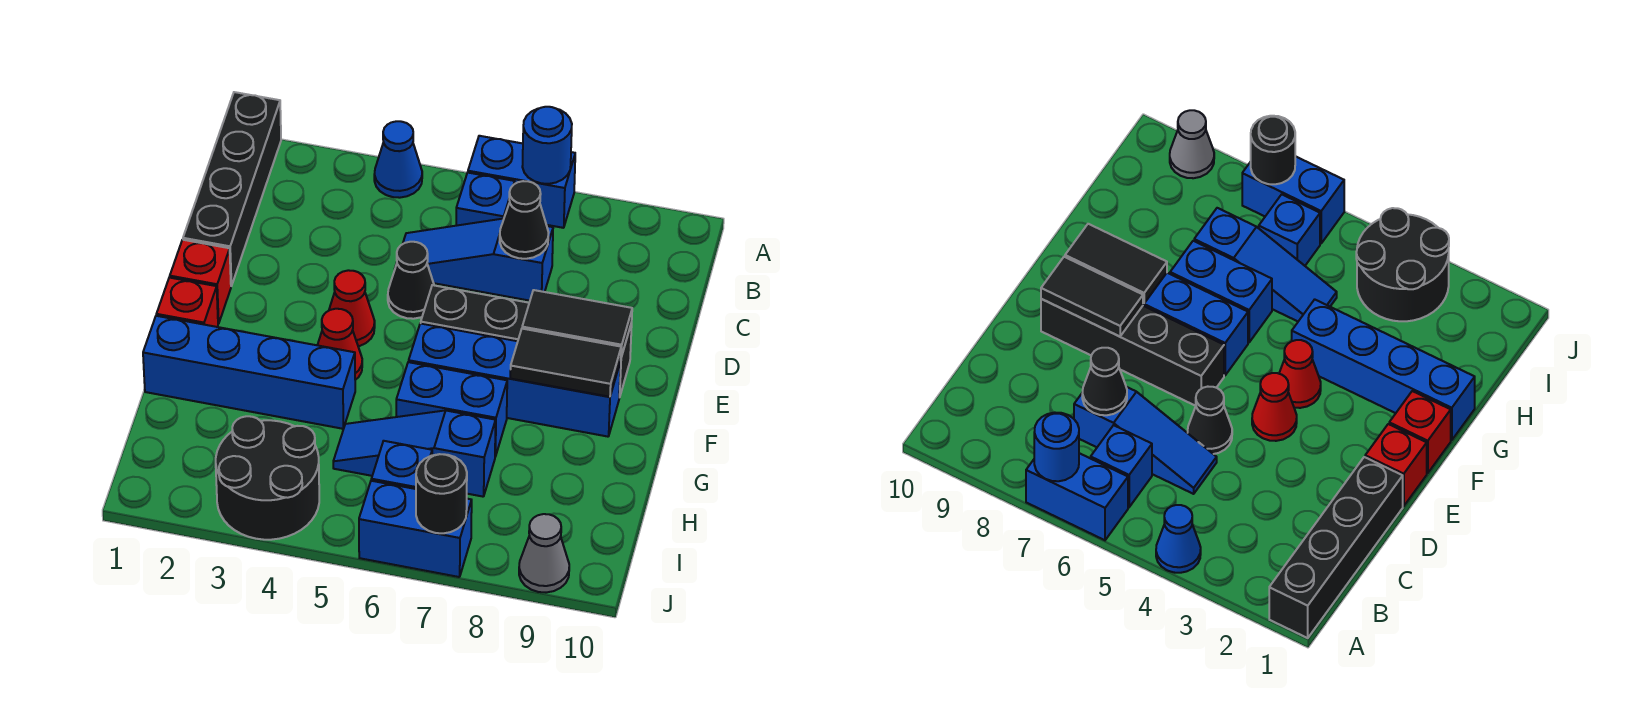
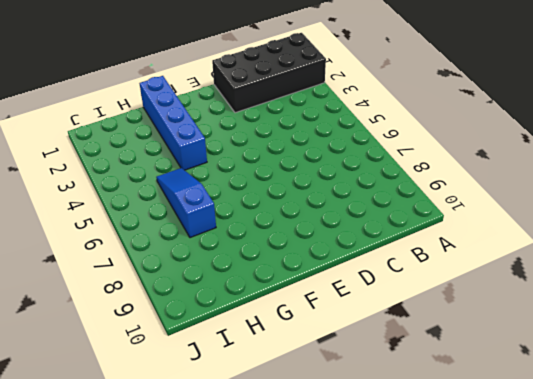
black 2x4 brick [212,33,326,113] -> black 1x4 brick [183,92,281,286]
none -> blue 1x1 cone [374,121,422,198]
none -> blue 1x2 brick [468,136,575,228]
none -> blue 1x1 brick [456,173,515,226]

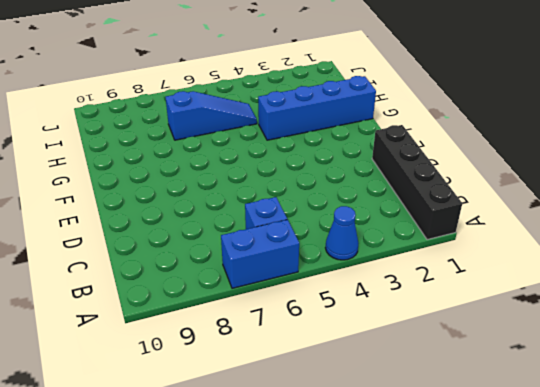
none -> blue 1x3 slope [403,219,553,301]
none -> black 1x1 cone [388,242,434,319]
none -> red 1x1 brick [170,240,231,324]

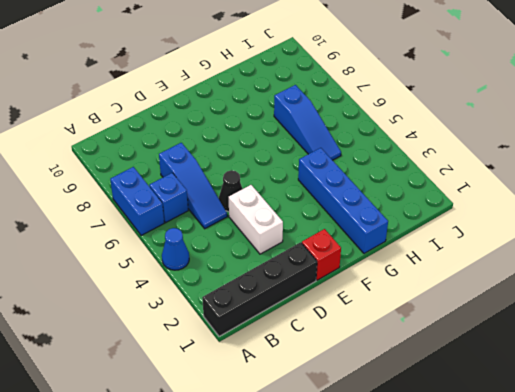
white 1x2 brick [229,185,283,254] -> none
none -> red 1x1 cone [329,270,375,346]
none -> black 1x4 brick [421,285,632,397]
none -> red 1x1 brick [156,278,218,327]

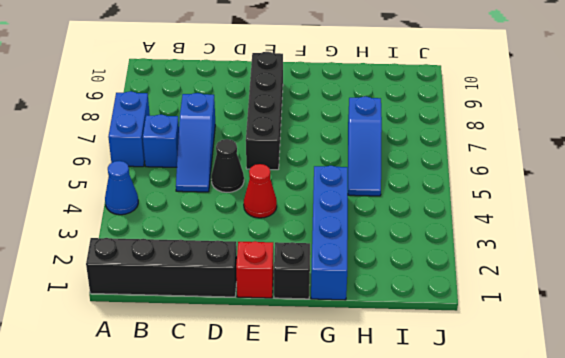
black 1x1 brick [274,242,310,299] -> red 1x1 brick [156,278,218,327]
none -> red 1x1 cone [318,309,362,380]
none -> blue 1x4 brick [409,323,621,437]
none -> blue 1x2 brick [396,362,507,457]

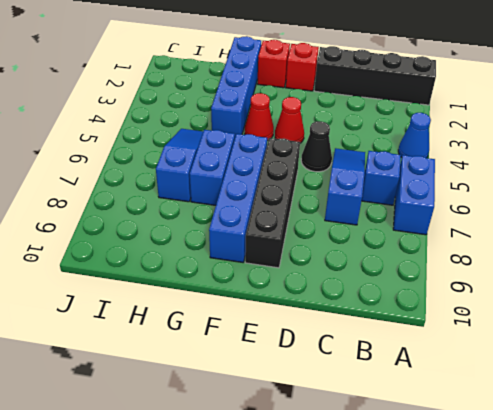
none -> black 2x2 round brick [216,416,319,540]
none -> blue 1x1 brick [371,441,432,489]
none -> blue 1x2 brick [359,481,472,577]

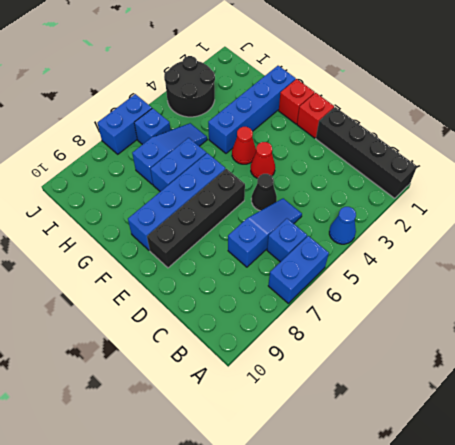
none -> grey 1x1 cone [519,514,569,593]
none -> blue 1x1 round brick [522,107,572,184]
none -> black 1x1 cone [500,181,549,259]

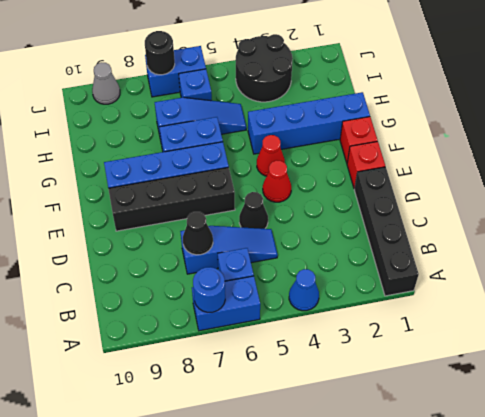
none -> black 1x2 tile [522,290,632,357]
none -> black 1x2 tile [510,329,621,397]

